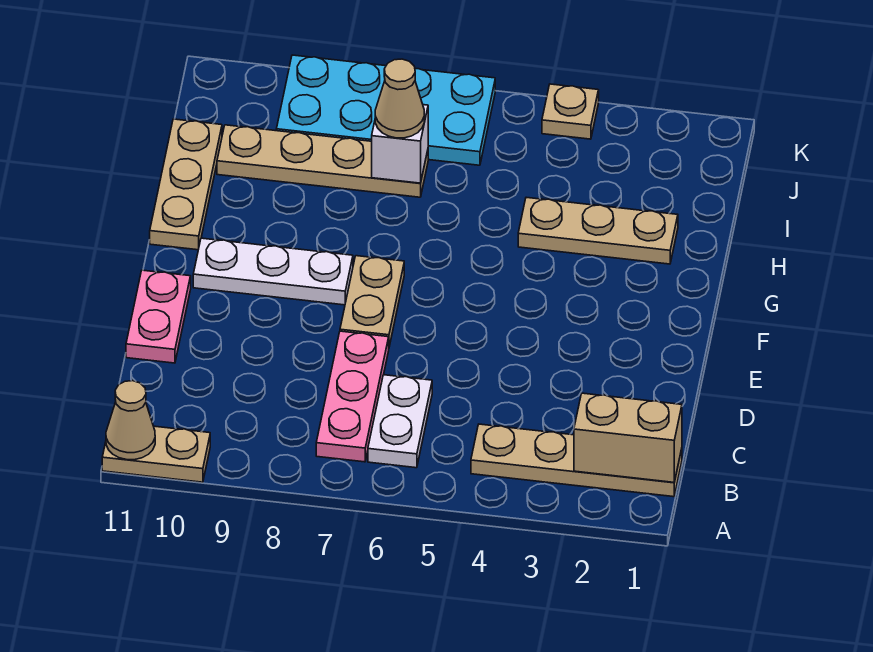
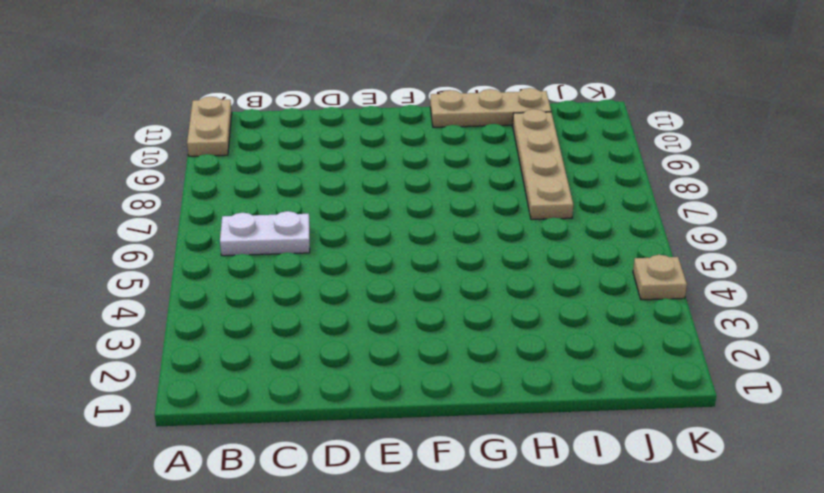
none -> tan 1x4 plate [471,424,682,497]
none -> pink 1x3 plate [316,331,389,462]
none -> pink 1x2 plate [126,270,191,363]

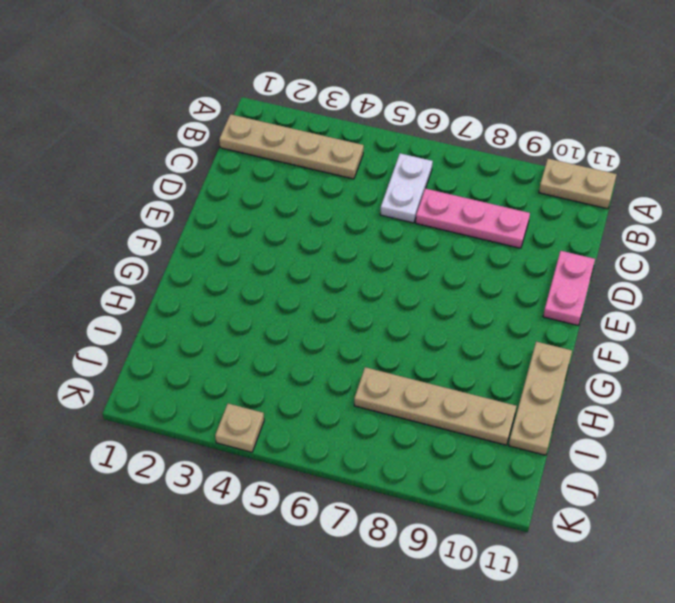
pink 1x3 plate [416,188,530,248] -> pink 1x3 plate turned to [316,331,389,462]
none -> tan 1x2 plate [340,256,404,347]
none -> white 1x3 plate [193,238,353,305]
none -> tan 1x3 plate [518,197,678,264]

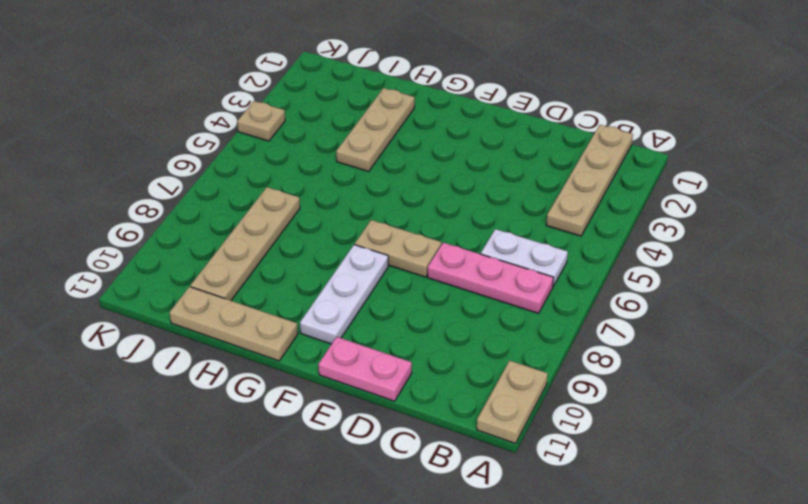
none -> cyan 2x4 plate [276,55,495,165]
none -> tan 1x1 cone [106,381,155,460]
none -> tan 1x2 brick [574,393,682,482]

